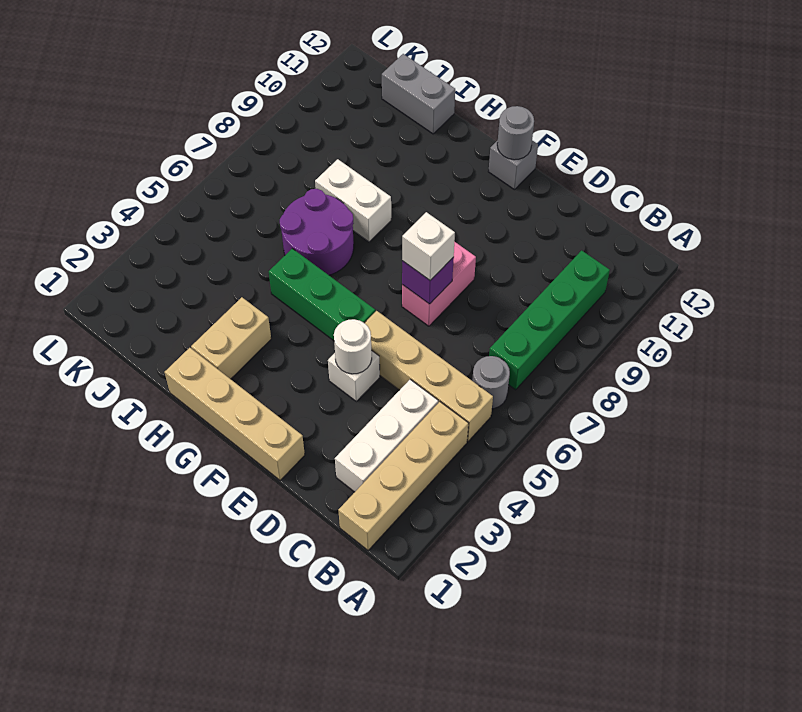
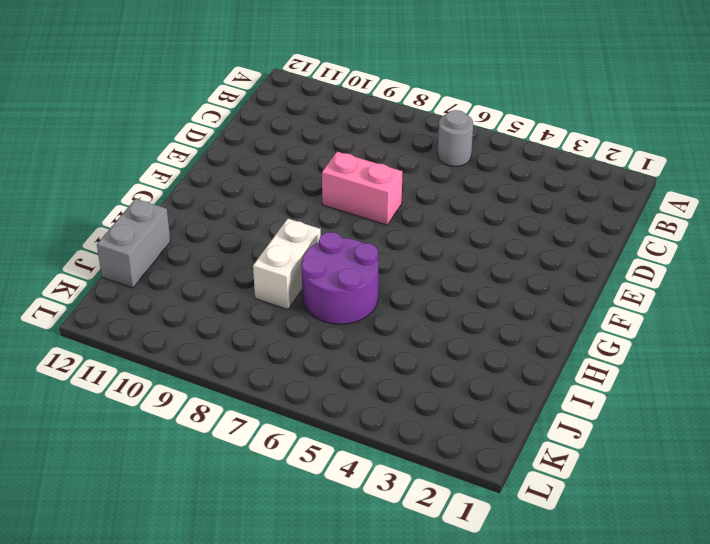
none -> tan 1x4 brick [338,402,469,550]
none -> tan 1x4 brick [365,311,493,441]
none -> green 1x4 brick [489,250,610,390]

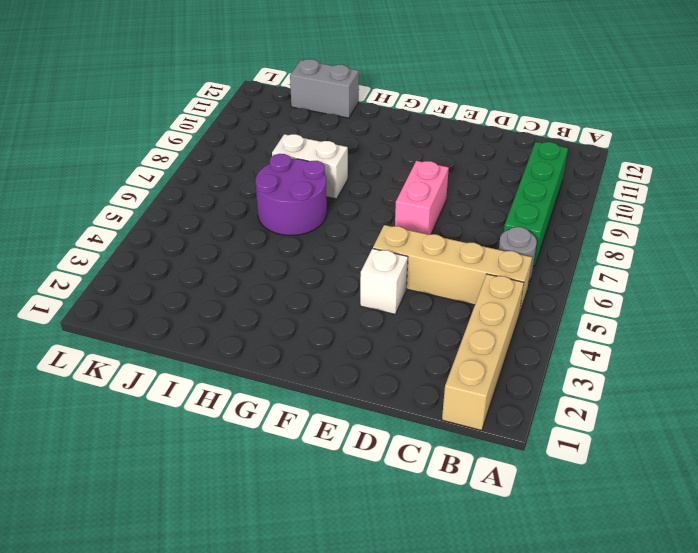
none -> white 1x3 brick [335,379,438,492]
none -> tan 1x4 brick [165,348,305,480]
none -> green 1x3 brick [269,249,375,341]

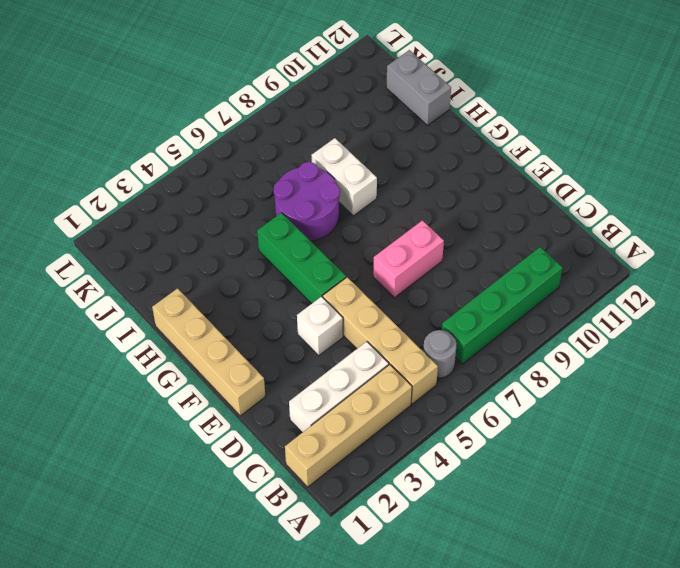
none -> grey 1x1 brick [488,140,538,190]
none -> tan 1x2 brick [191,297,271,379]
none -> white 1x1 round brick [334,319,372,374]

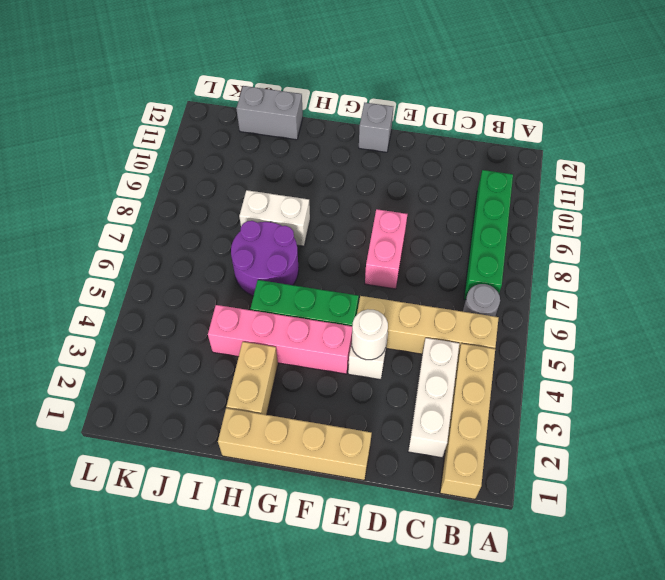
pink 1x4 brick [208,305,352,374] -> none
none -> purple 1x1 brick [402,257,454,304]
none -> grey 1x1 round brick [497,106,534,160]
none -> white 1x1 brick [402,212,455,280]

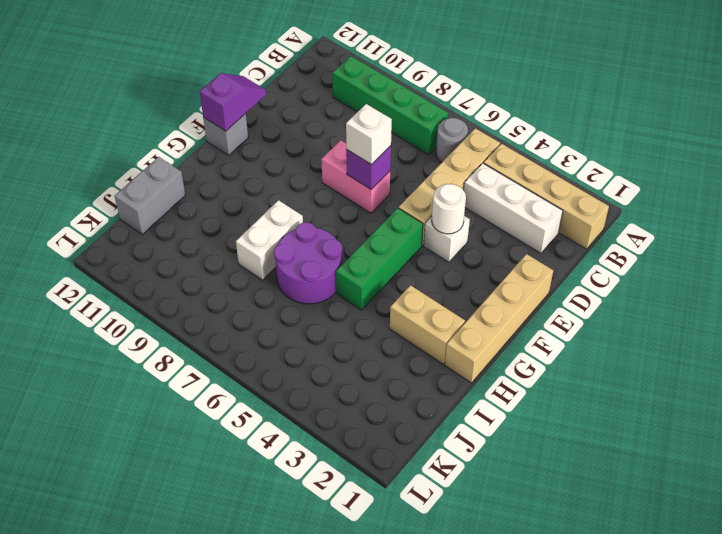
purple 1x2 slope [200,73,266,131] -> grey 1x1 round brick [497,106,534,160]

